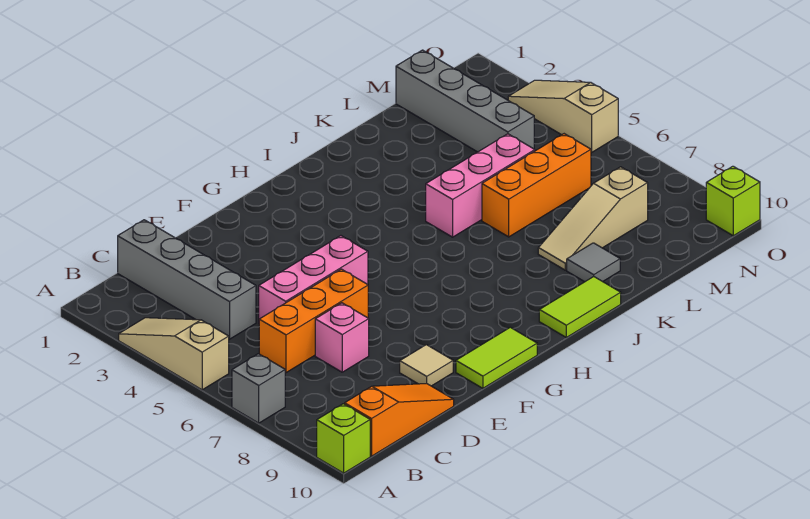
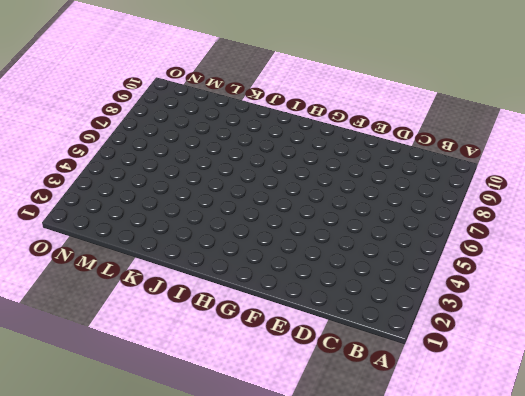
none -> tan 1x3 slope [119,318,229,390]
none -> grey 1x1 brick [232,354,285,423]
none -> lime 1x1 brick [317,404,370,473]

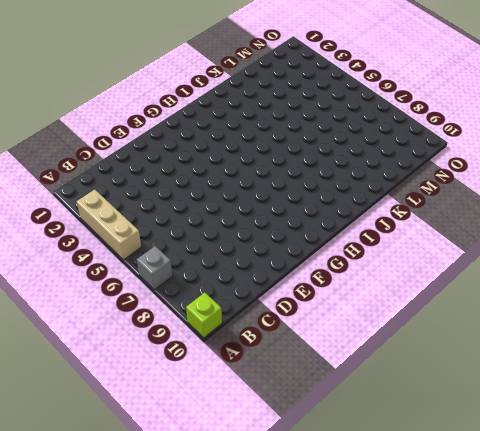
tan 1x3 brick [77,189,141,260] -> tan 1x3 slope [119,318,229,390]
none -> orange 1x3 slope [345,384,454,456]
none -> grey 1x4 brick [118,220,256,339]
none -> orange 1x3 brick [259,269,368,373]

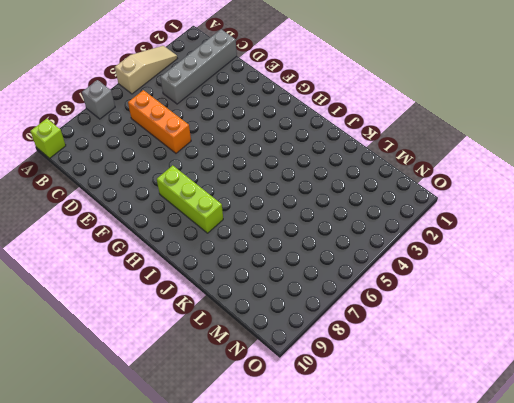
lime 1x3 brick [157,165,223,233] -> none
none -> orange 1x3 slope [345,384,454,456]
none -> pink 1x3 brick [259,236,368,319]
none -> pink 1x1 brick [315,303,369,372]

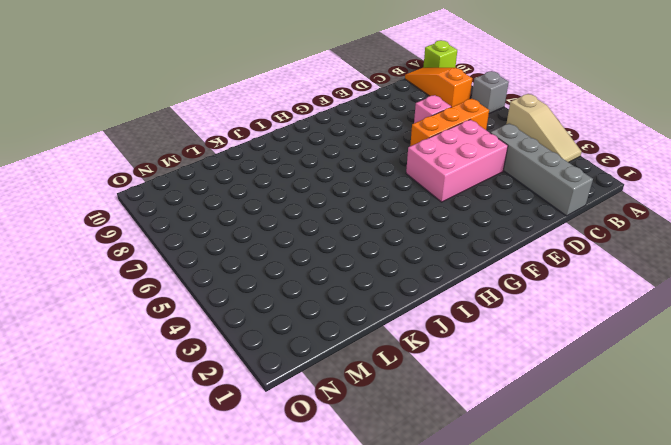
orange 1x3 slope [405,68,472,107] -> orange 1x3 slope turned to [345,384,454,456]
pink 2x3 brick [406,120,508,202] -> pink 1x3 brick [259,236,368,319]
none -> tan 1x1 tile [400,345,453,386]
none -> lime 1x2 tile [456,327,537,388]
none -> lime 1x2 tile [539,277,621,337]

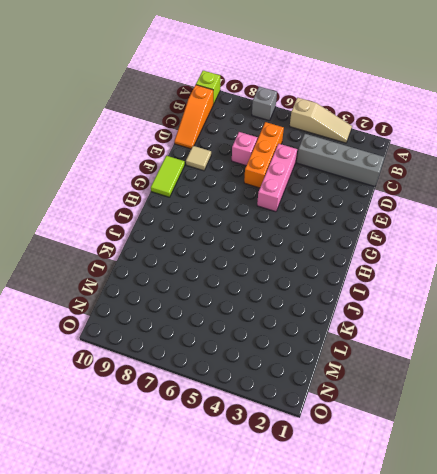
none -> lime 1x2 tile [539,277,621,337]
none -> pink 1x3 brick [426,134,535,237]
none -> orange 1x3 brick [482,134,591,237]

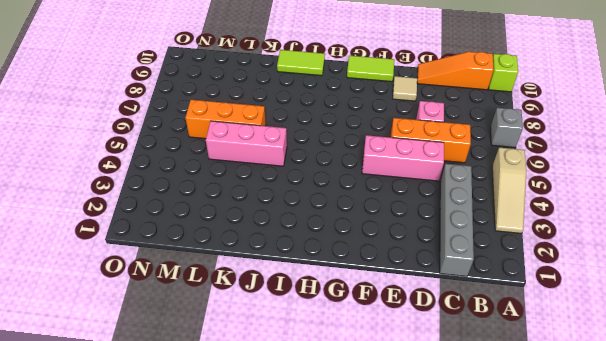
none -> tan 1x3 slope [538,167,648,270]
none -> grey 1x1 tile [567,243,620,282]
none -> grey 1x4 brick [396,50,534,152]

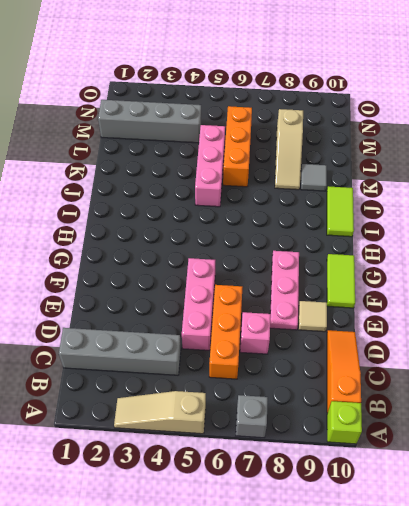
pink 1x3 plate [270,251,299,330] -> none
none -> tan 1x3 slope [508,80,618,152]
none -> lime 1x1 brick [706,166,760,236]

